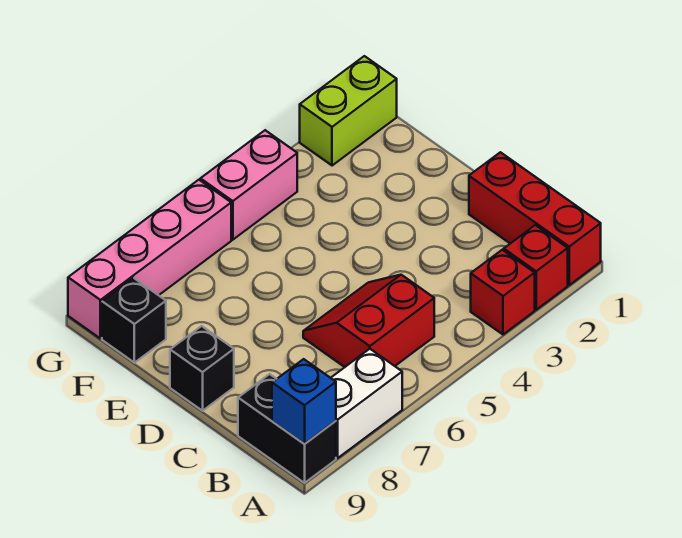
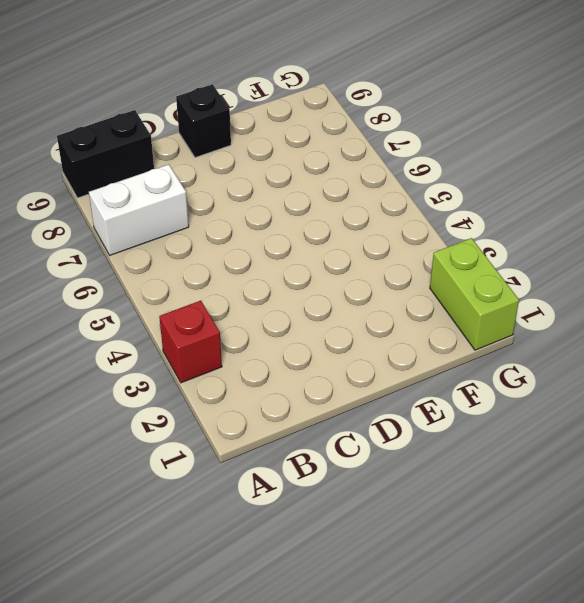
white 1x2 brick [89,164,189,255] -> white 1x2 brick turned to [331,349,402,458]
none -> red 1x3 brick [469,152,601,285]
none -> red 1x1 brick [504,225,568,310]
none -> red 2x2 slope [303,275,434,367]

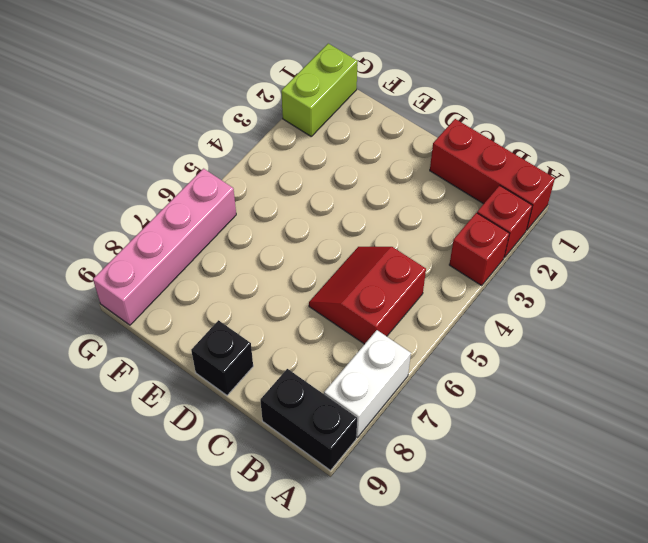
none -> black 1x1 brick [102,278,166,363]
none -> pink 1x2 brick [200,130,297,240]
none -> blue 1x1 brick [272,359,336,444]

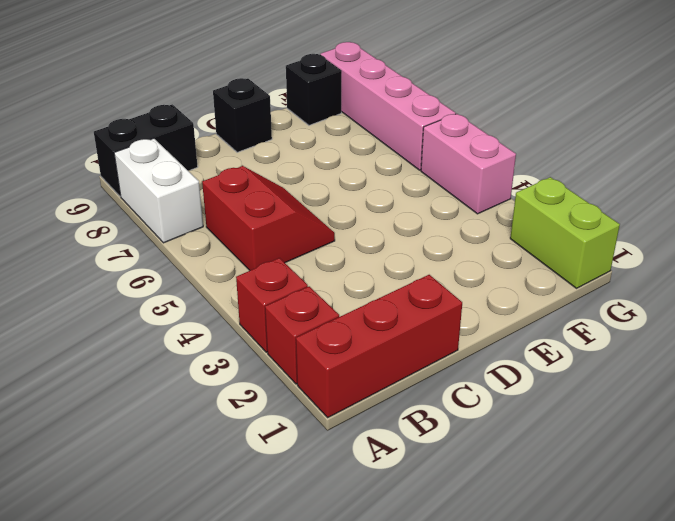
none -> blue 1x1 brick [272,359,336,444]

